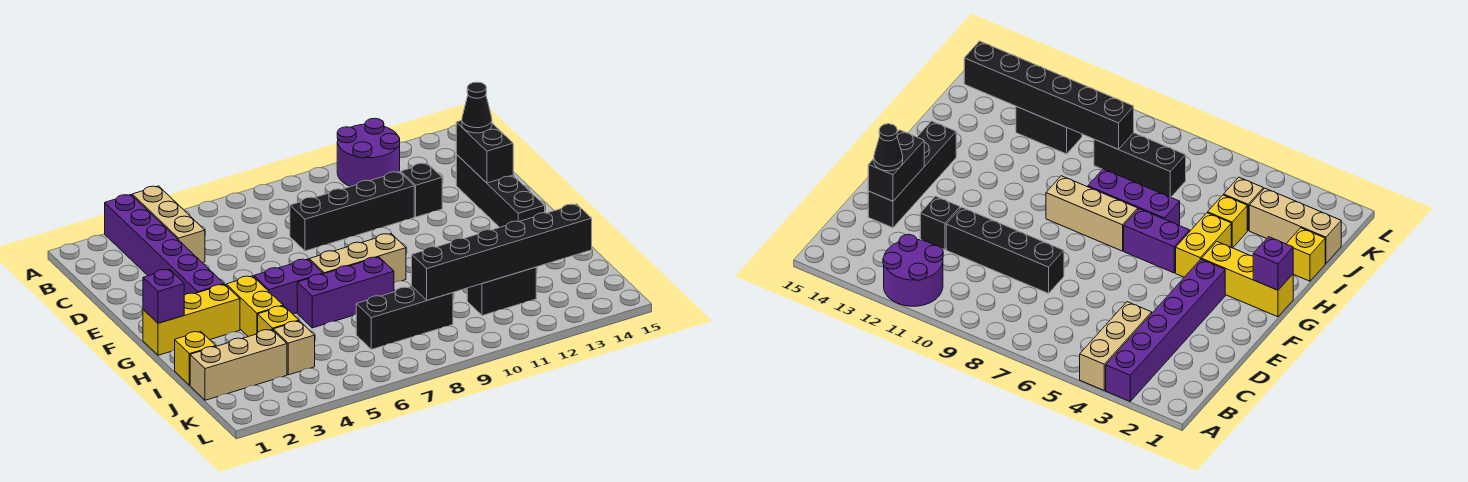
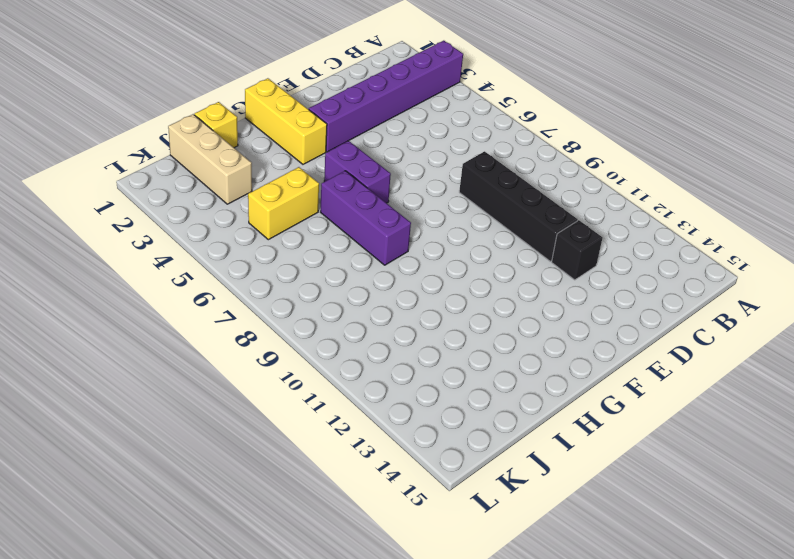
yellow 1x2 brick [248,167,319,240] -> yellow 1x2 brick moved to [226,276,283,337]
none -> tan 1x3 brick [132,186,205,263]
none -> purple 2x2 round brick [337,118,400,186]
none -> black 1x4 brick [456,154,545,227]

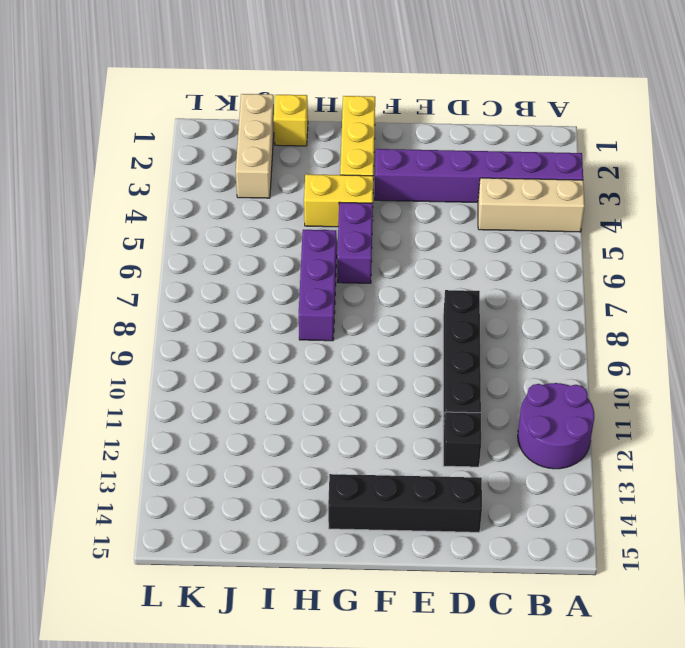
none -> tan 1x3 brick [309,234,406,283]
none -> yellow 1x1 brick [258,306,299,332]
none -> tan 1x1 brick [273,321,315,375]

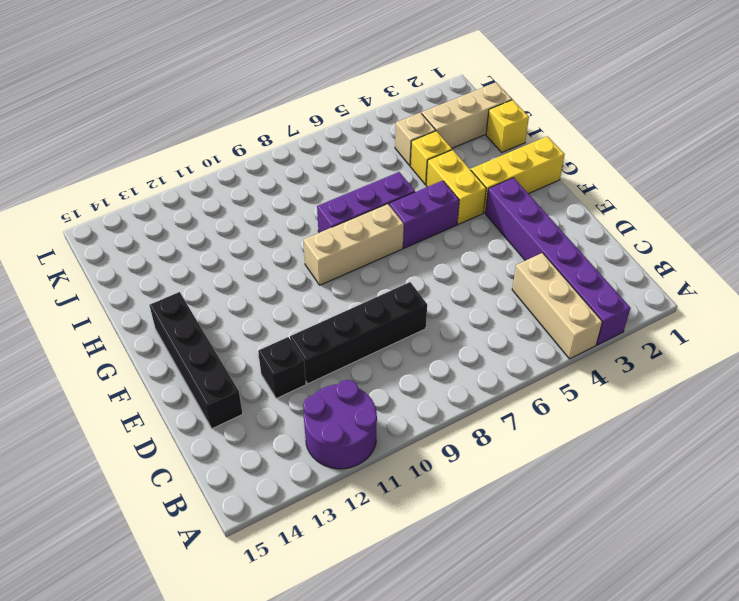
none -> black 1x3 brick [356,287,453,349]
none -> black 1x2 brick [467,267,536,316]
none -> black 1x2 brick [456,120,513,183]

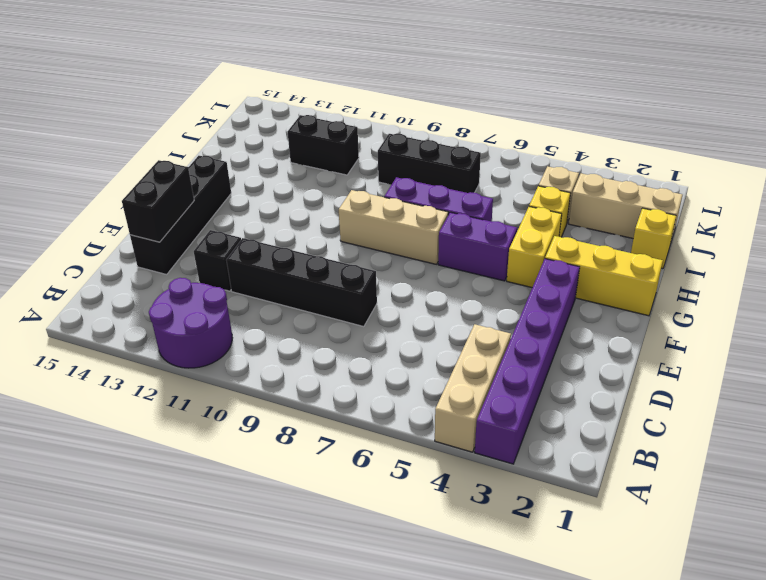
none -> purple 1x1 brick [143,269,184,323]
none -> black 1x6 brick [412,204,592,300]
none -> black 1x1 cone [462,82,492,133]

